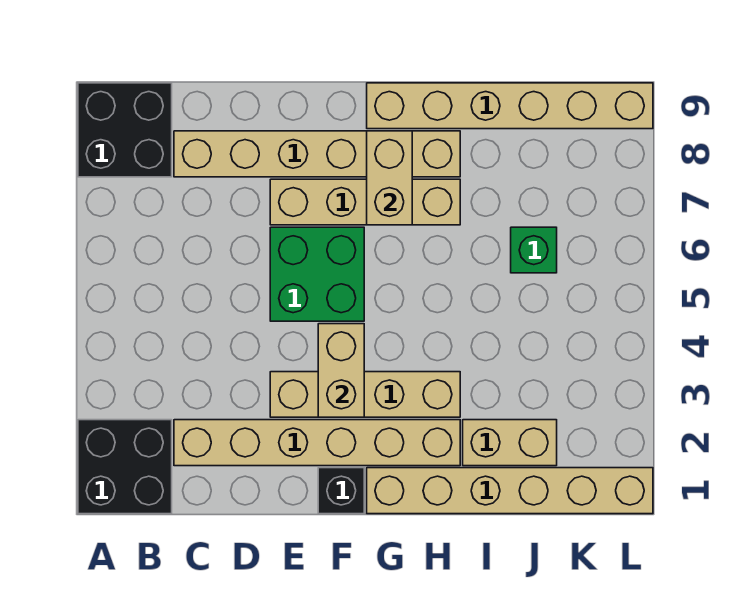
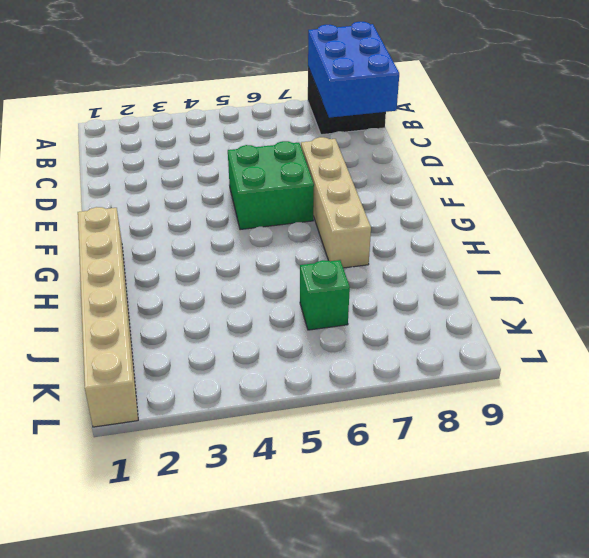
blue 2x3 brick [308,22,399,118] -> none
none -> black 2x2 brick [78,420,172,514]
none -> tan 1x6 brick [174,420,460,466]
none -> tan 1x6 brick [174,131,460,177]

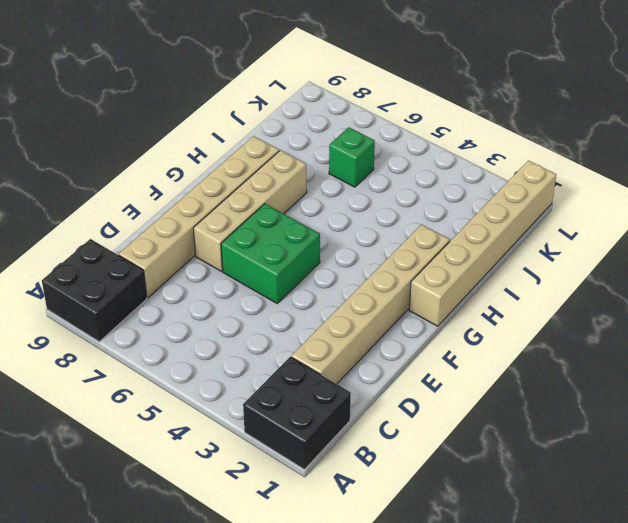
none -> tan 1x4 brick [270,372,460,417]
none -> black 1x1 brick [318,468,364,514]
none -> tan 1x6 brick [367,83,653,129]

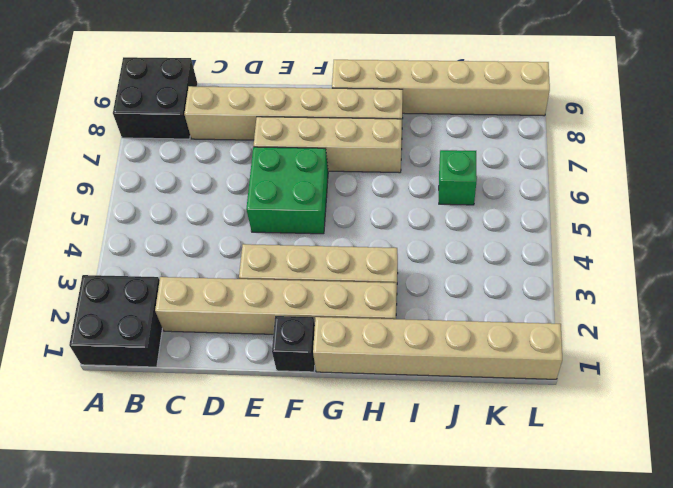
none -> tan 1x2 brick [463,420,557,466]
none -> tan 1x2 brick [318,324,364,417]
none -> tan 1x2 brick [367,131,412,225]

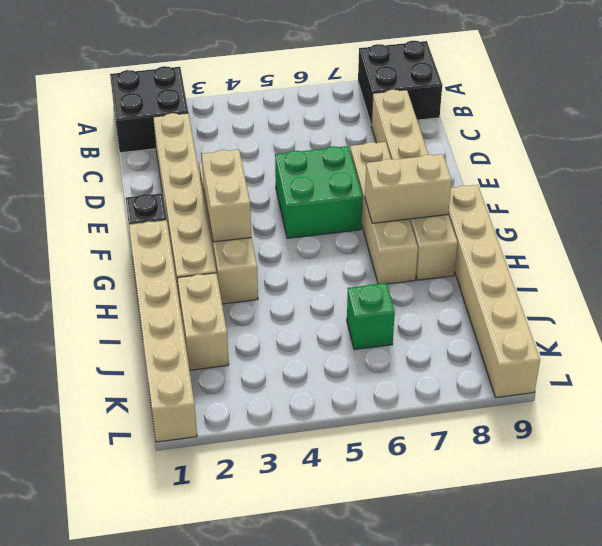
tan 1x2 brick [202,150,251,242] -> tan 1x2 brick turned to [318,324,364,417]

